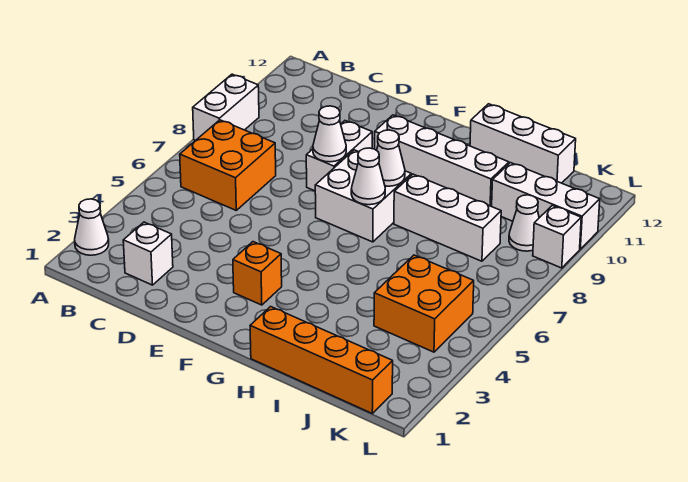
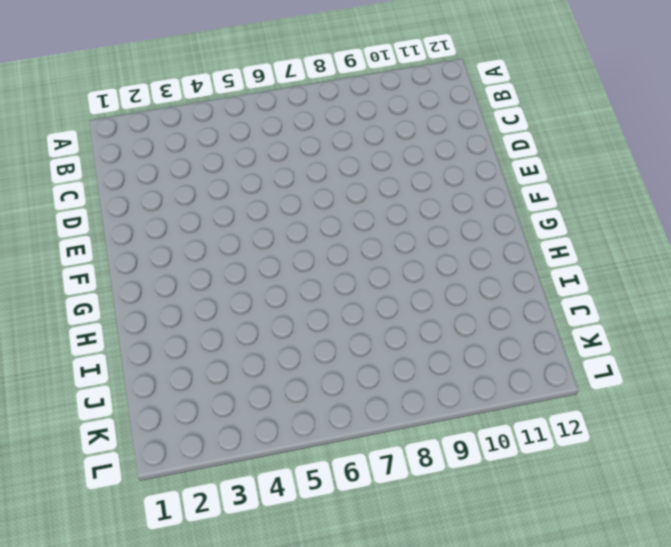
none -> white 1x1 cone [75,199,109,255]
none -> white 1x2 brick [193,74,259,141]
none -> orange 2x2 brick [180,120,276,210]

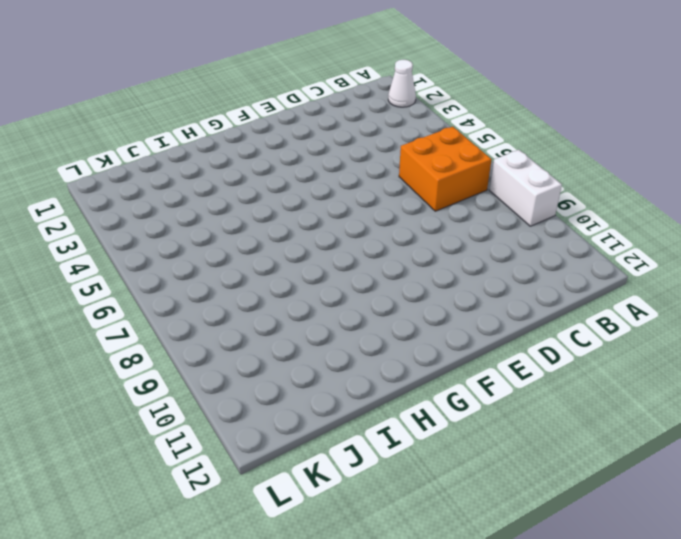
none -> white 1x1 brick [123,222,173,285]
none -> white 1x2 brick [306,121,372,191]
none -> orange 1x1 brick [233,242,282,305]

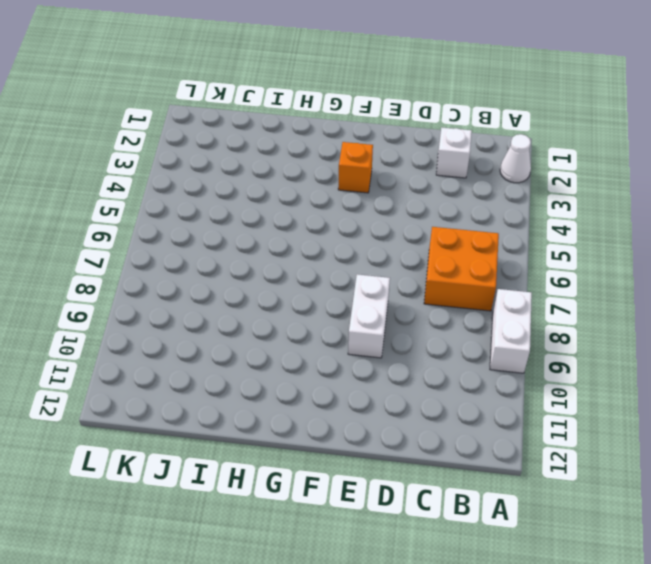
none -> white 2x2 brick [315,150,411,242]
none -> white 1x4 brick [375,115,509,206]
none -> orange 1x4 brick [250,307,393,413]

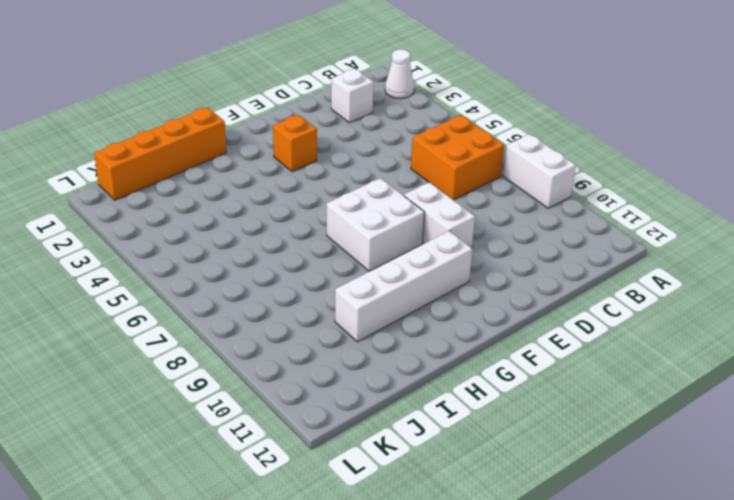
none -> white 1x3 brick [394,174,501,261]
none -> white 1x3 brick [470,104,576,183]
none -> orange 2x2 brick [374,255,474,352]

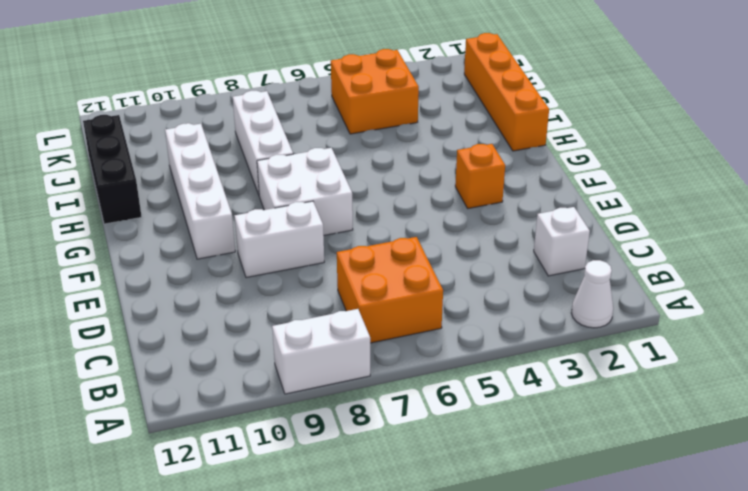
black 1x3 brick [83,115,142,224] -> white 1x3 brick [470,104,576,183]
none -> white 1x3 brick [492,163,600,249]
none -> white 1x1 cone [509,195,539,251]
none -> white 1x1 brick [533,205,581,268]

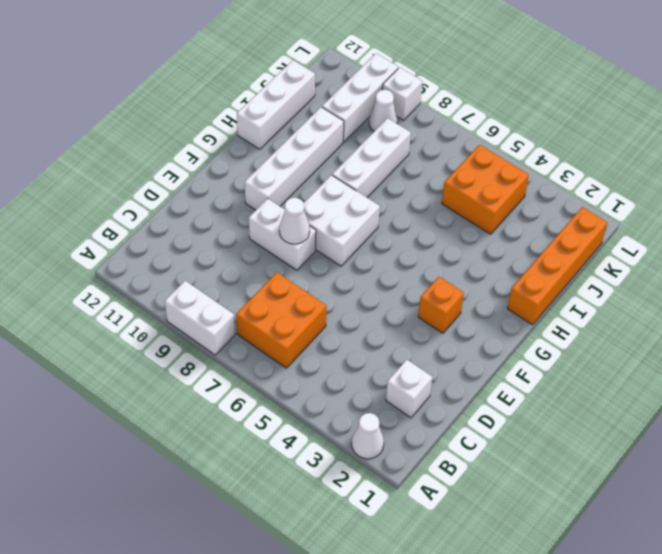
none -> white 1x1 cone [351,148,385,205]
none -> white 1x1 cone [377,130,405,186]

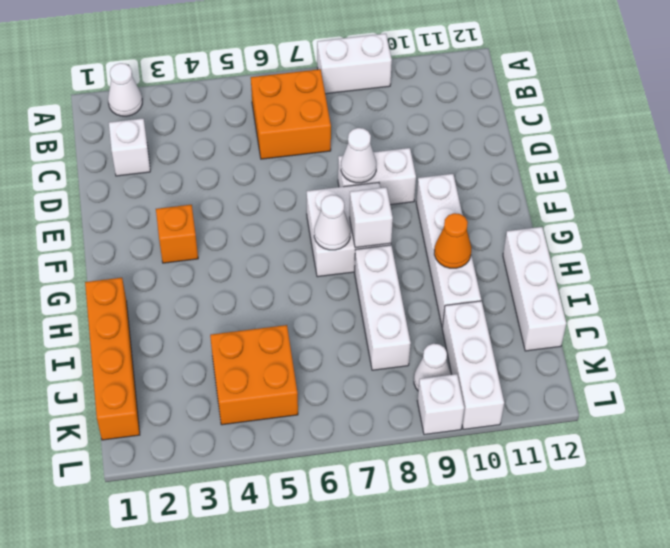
white 1x1 brick [350,187,393,248] -> white 1x1 cone [377,130,405,186]
orange 1x1 cone [434,213,471,268] -> none

